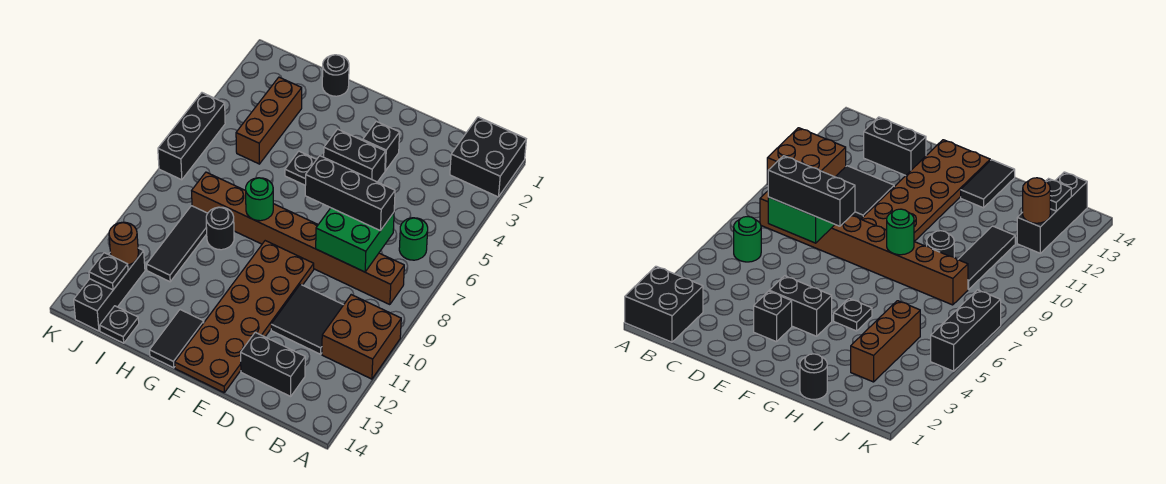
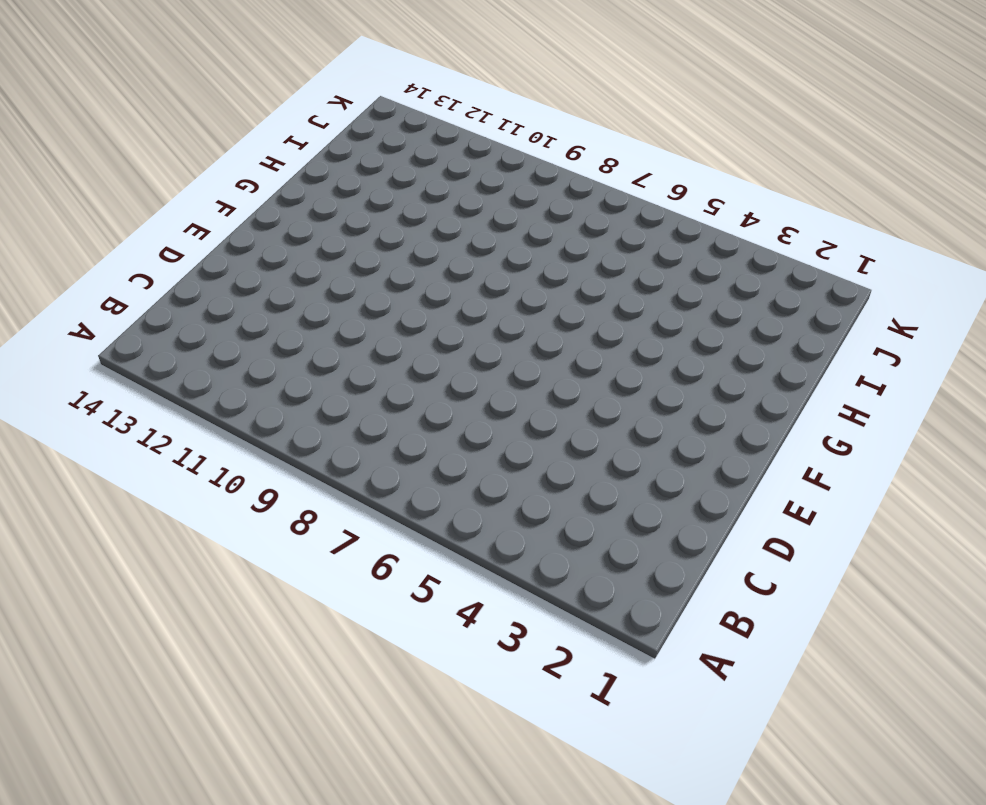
none -> black 2x2 brick [450,117,526,197]
none -> brown 2x2 brick [322,295,401,379]
none -> green 1x1 round brick [399,218,428,260]

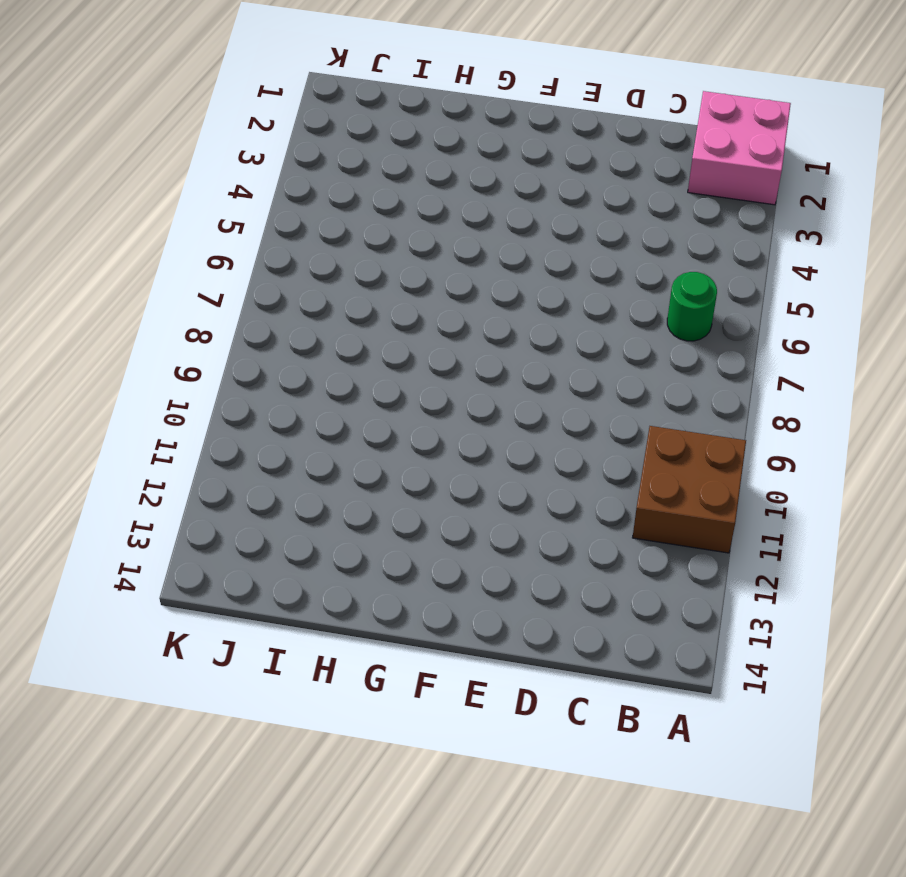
pink 2x2 brick [688,91,791,205] -> black 2x2 brick [450,117,526,197]
none -> brown 1x8 brick [192,172,404,305]
none -> black 2x2 tile [271,284,343,354]
none -> black 1x2 brick [241,332,305,396]

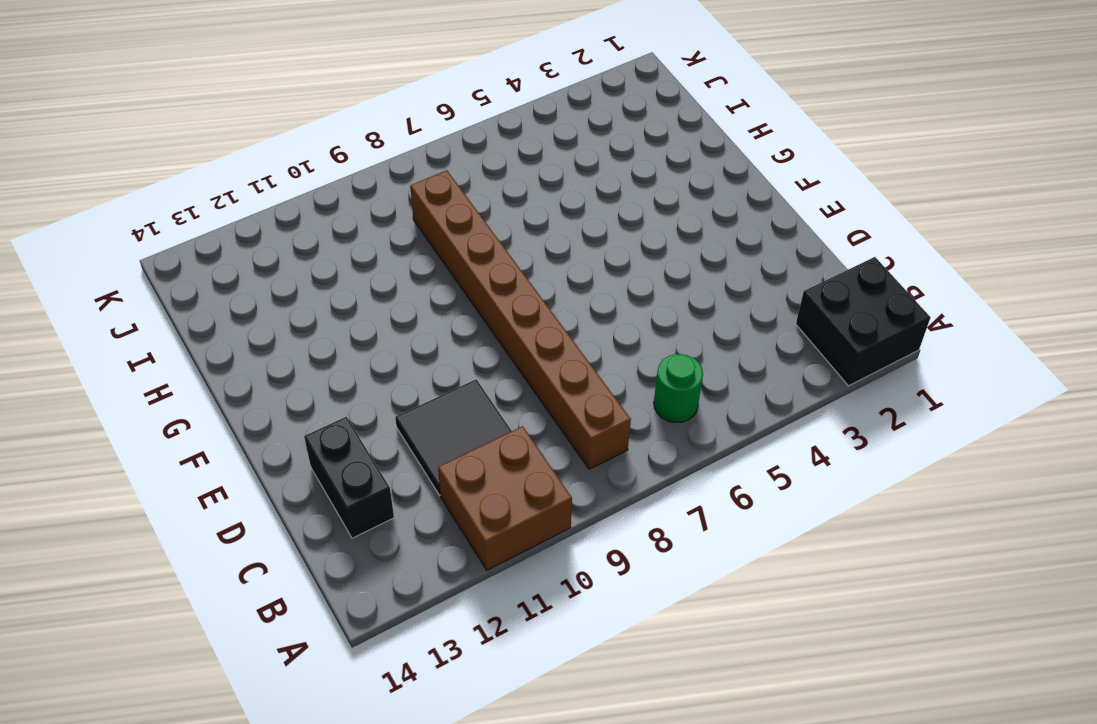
none -> black 1x1 brick [363,121,400,171]
none -> black 1x2 brick [324,129,386,182]
none -> brown 2x6 plate [175,241,314,392]

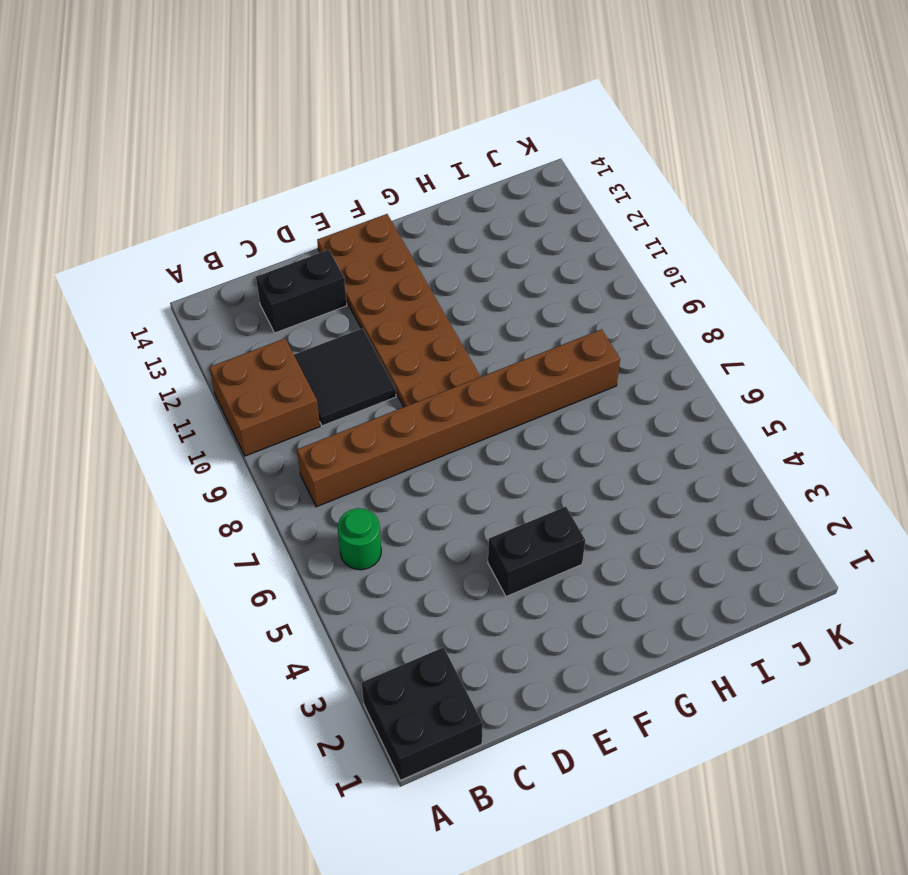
none -> black 1x1 brick [363,121,400,171]
none -> black 1x1 plate [285,151,317,185]
none -> black 1x2 tile [150,310,204,368]

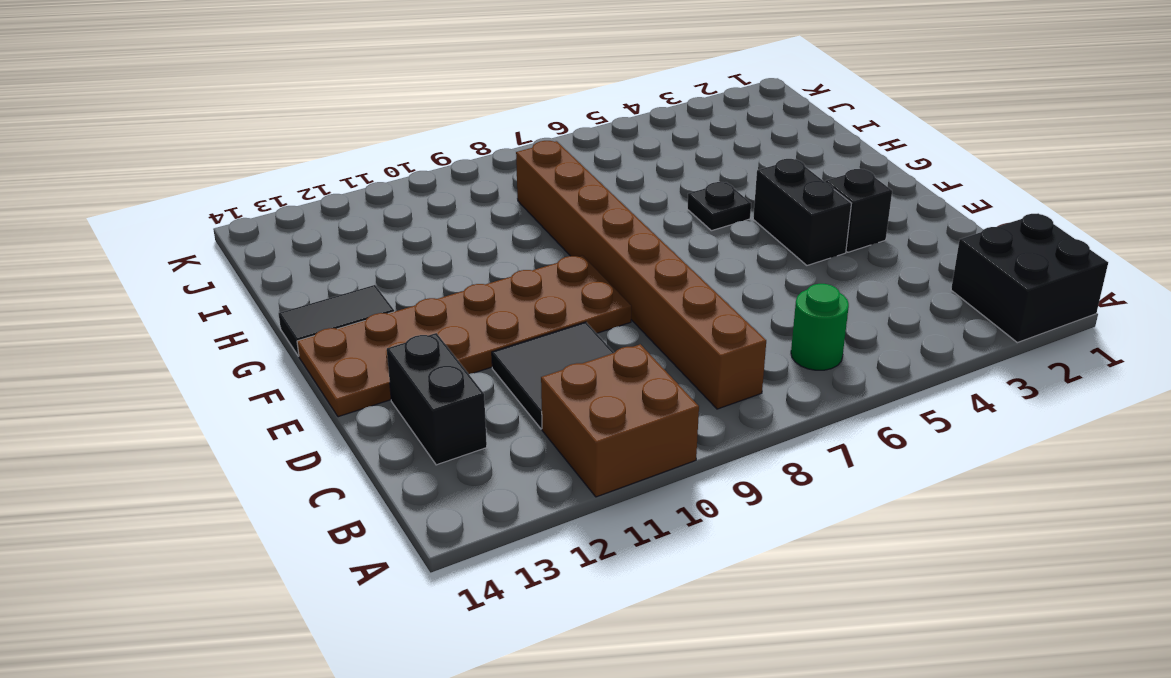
none -> black 1x1 round brick [322,55,349,96]
none -> black 1x1 round brick [206,207,234,250]
none -> brown 1x3 brick [236,77,302,164]

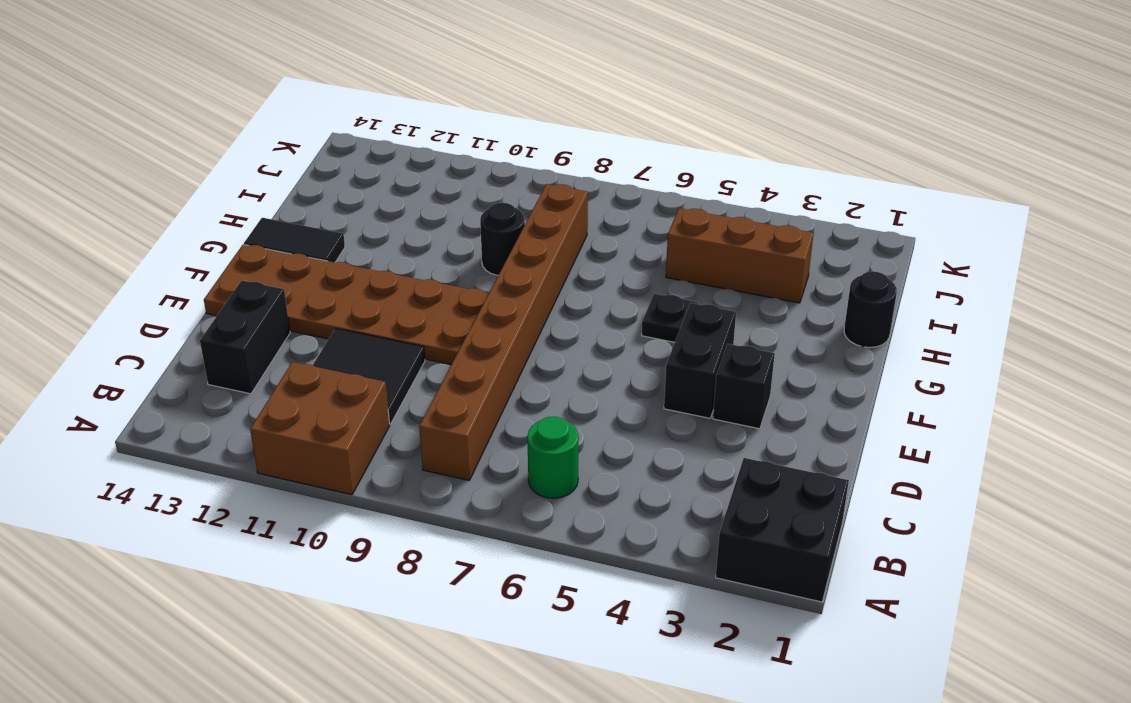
none -> black 1x3 tile [147,206,208,282]
none -> black 1x1 plate [100,306,139,343]
none -> black 1x3 brick [74,248,145,331]

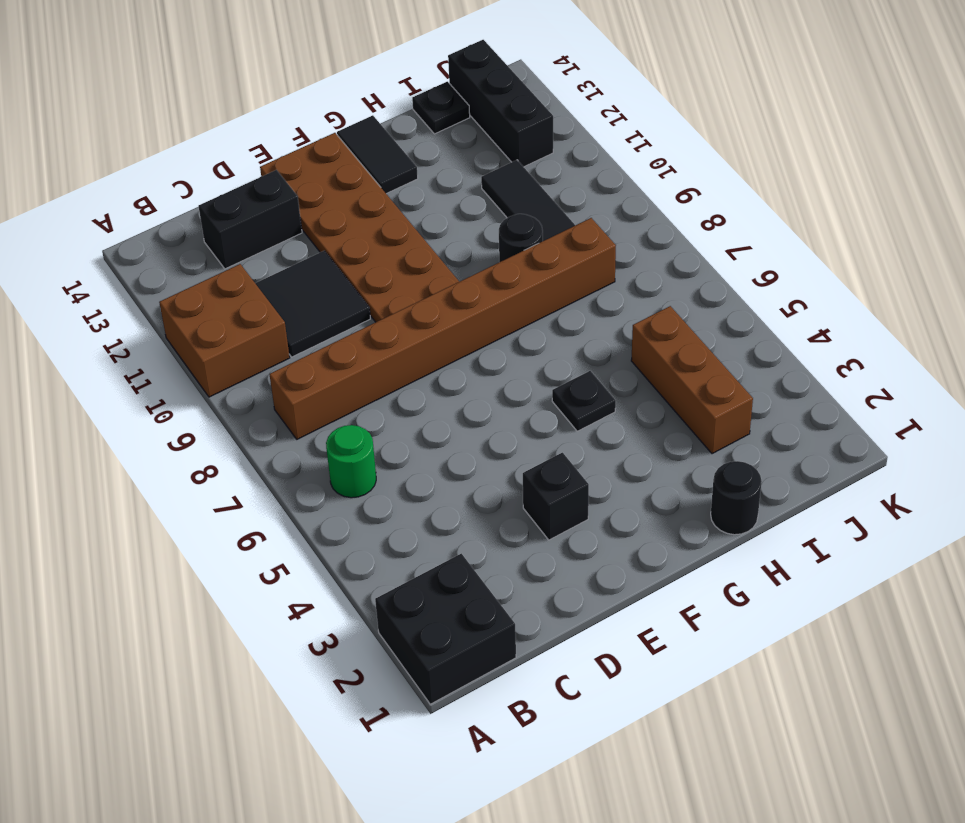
none -> black 1x2 brick [324,129,386,182]
none -> black 1x3 brick [158,93,225,180]
none -> green 2x2 brick [316,208,394,272]

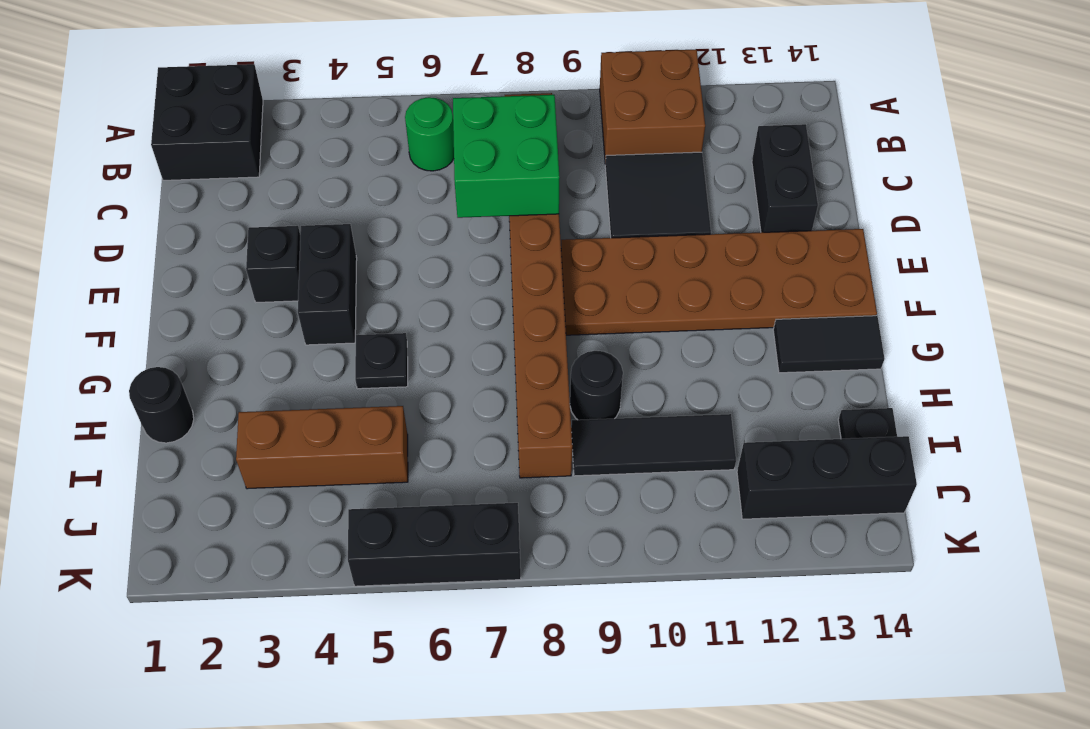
none -> green 1x1 round brick [246,178,273,221]
none -> brown 1x1 round brick [109,222,138,265]
none -> black 1x1 plate [89,253,128,290]

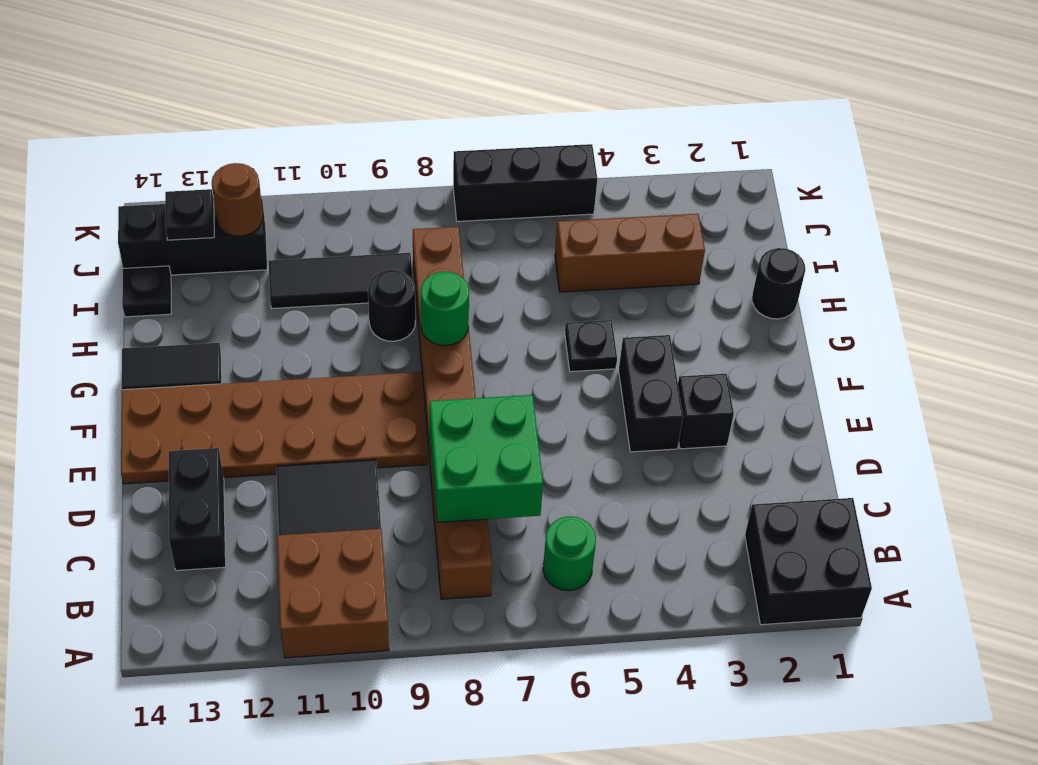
none -> black 1x3 brick [305,156,395,231]

